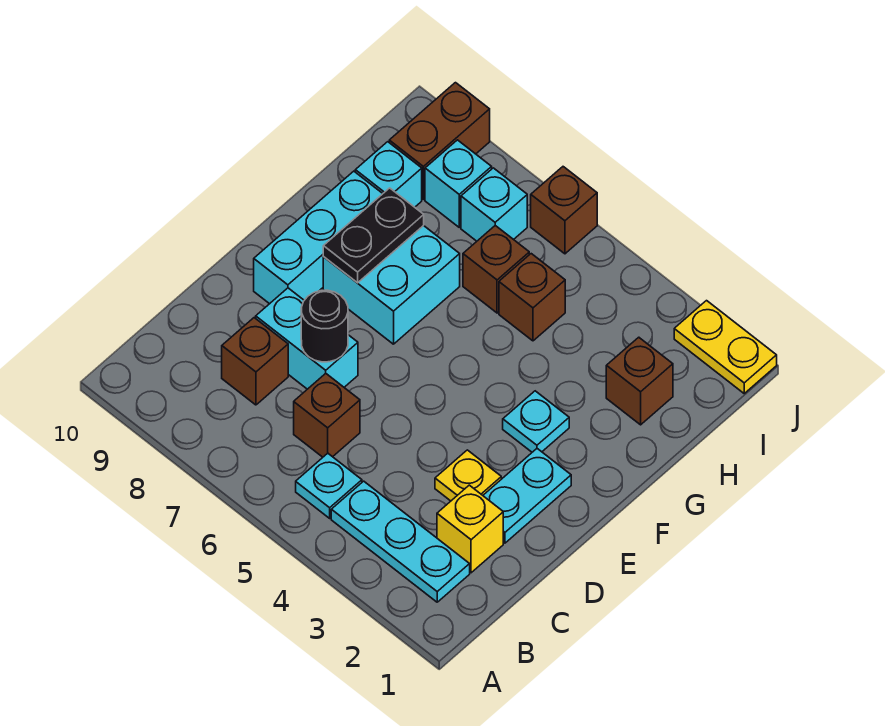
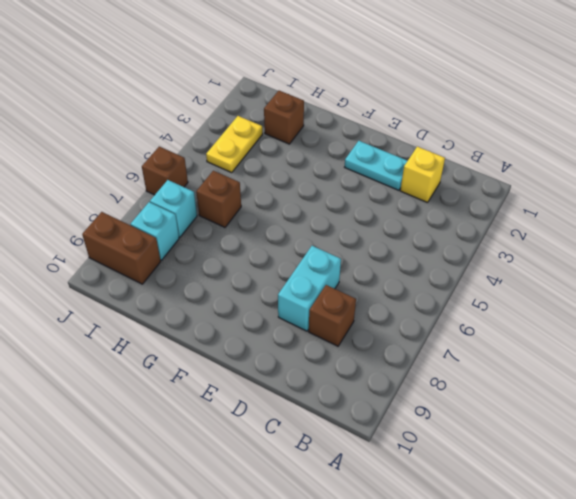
yellow 1x2 plate [206,116,263,172] -> yellow 1x2 plate moved to [674,301,777,393]
none -> cyan 1x3 plate [331,481,470,602]
none -> cyan 1x1 plate [296,453,362,518]
none -> brown 1x1 brick [294,374,360,457]

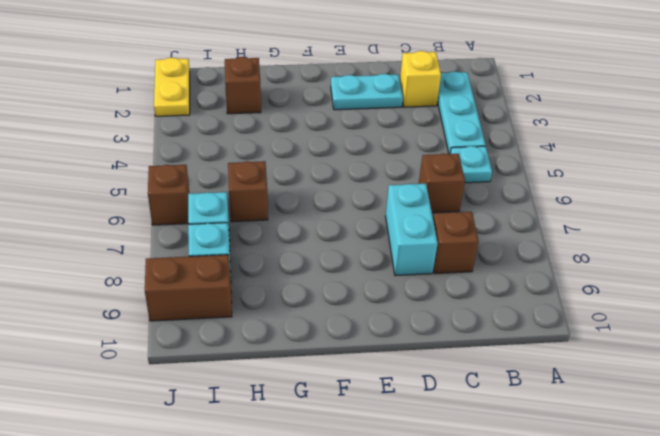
none -> yellow 1x1 plate [435,450,501,501]
none -> cyan 1x3 brick [254,171,383,304]
none -> cyan 1x1 plate [503,391,569,452]

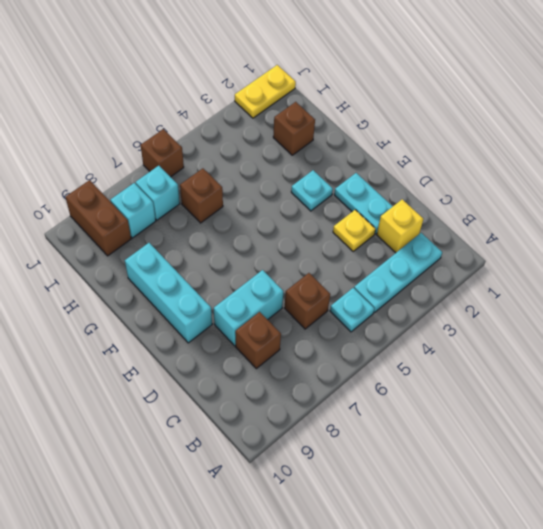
none -> cyan 2x2 brick [323,226,460,344]
none -> brown 1x1 brick [499,254,565,341]
none -> cyan 1x1 brick [355,142,422,207]

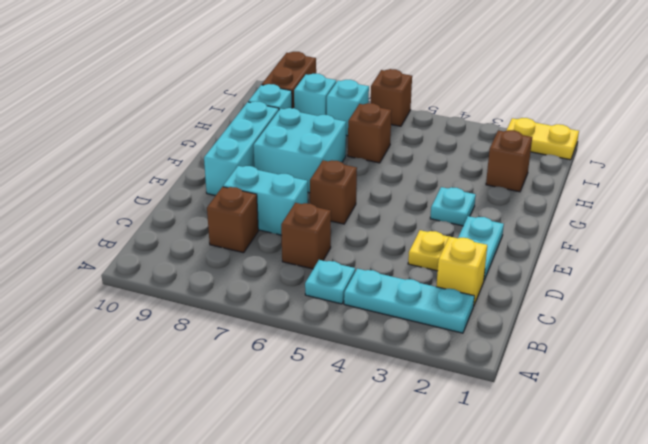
brown 1x1 brick [310,160,357,224] -> brown 1x1 brick moved to [499,254,565,341]
none -> black 1x1 round brick [301,290,348,362]
none -> black 1x2 plate [323,188,424,283]

